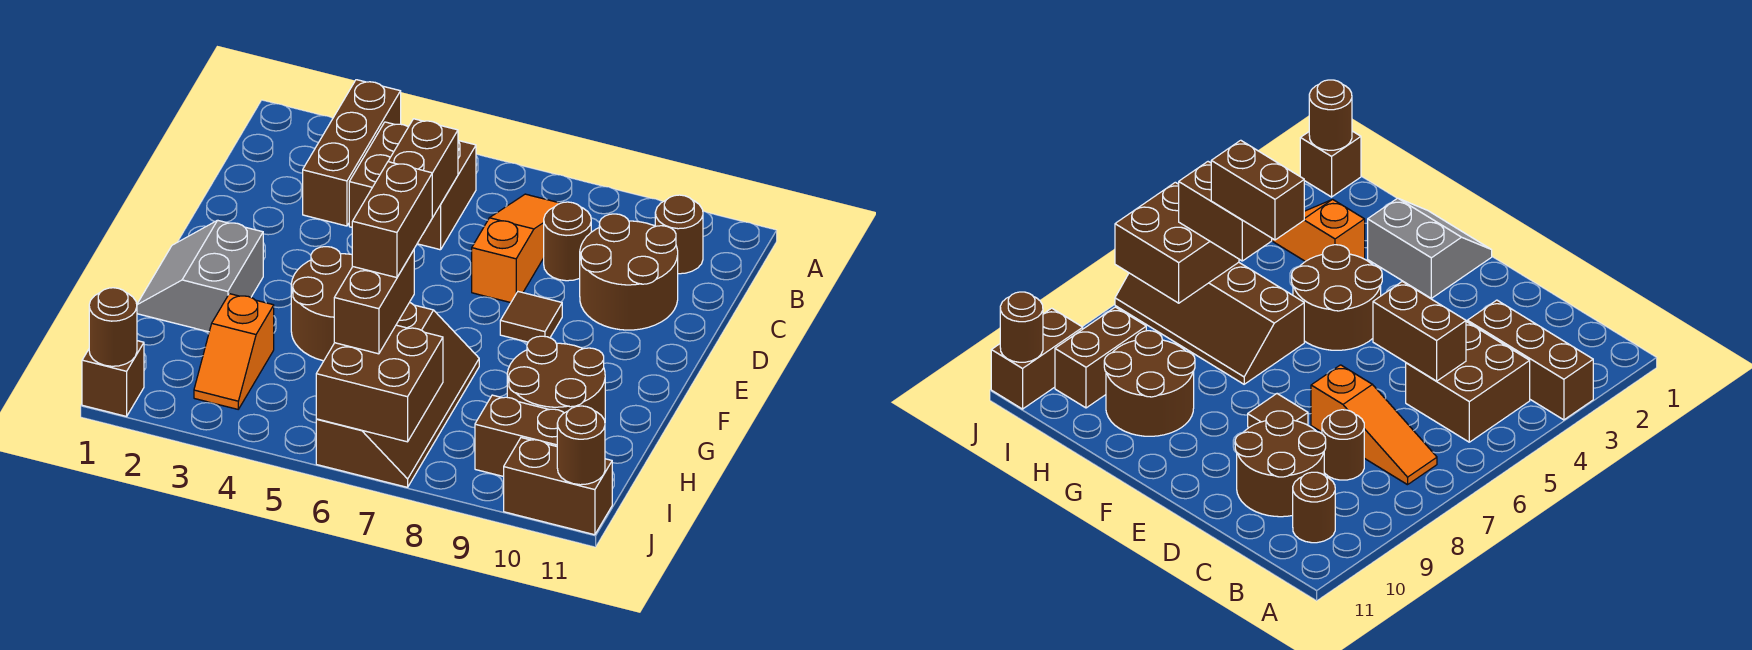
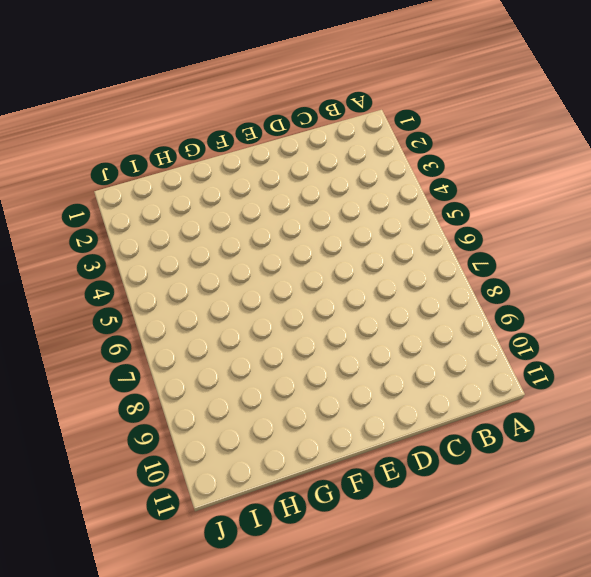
none -> brown 1x3 brick [303,80,401,226]
none -> brown 2x2 brick [349,122,476,250]
none -> orange 1x3 slope [472,194,560,303]

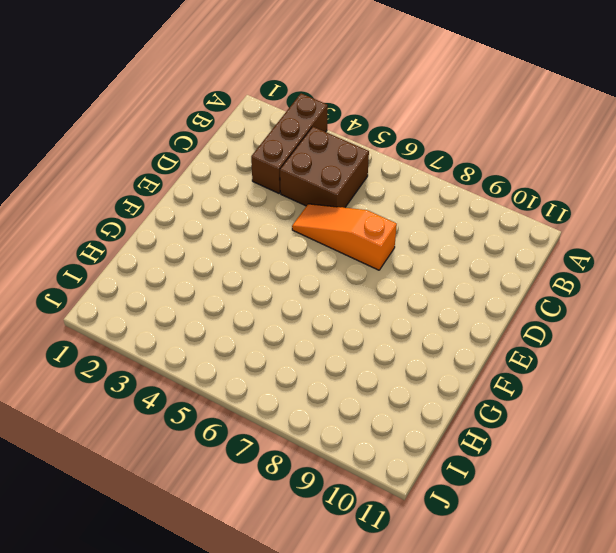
orange 1x3 slope [292,204,397,270] -> orange 1x3 slope turned to [472,194,560,303]
none -> brown 1x1 round brick [655,195,703,274]
none -> brown 1x1 round brick [544,202,591,281]
none -> brown 2x2 round brick [580,214,678,330]

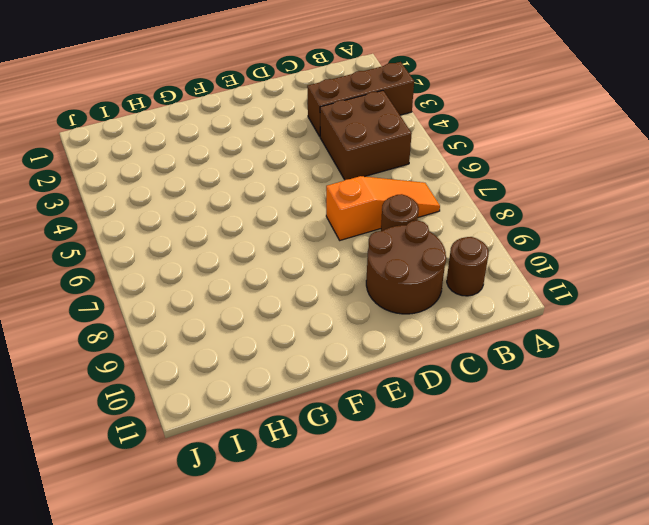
none -> brown 1x1 tile [500,292,562,342]
none -> grey 2x2 slope [137,220,263,332]
none -> brown 2x2 round brick [291,247,353,361]

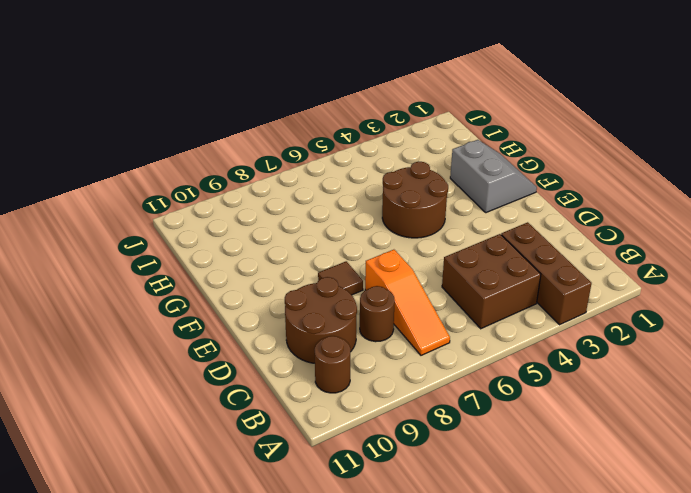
none -> brown 2x4 slope [316,303,479,487]
none -> brown 2x2 round brick [507,336,605,420]
none -> orange 1x2 slope [194,294,274,409]

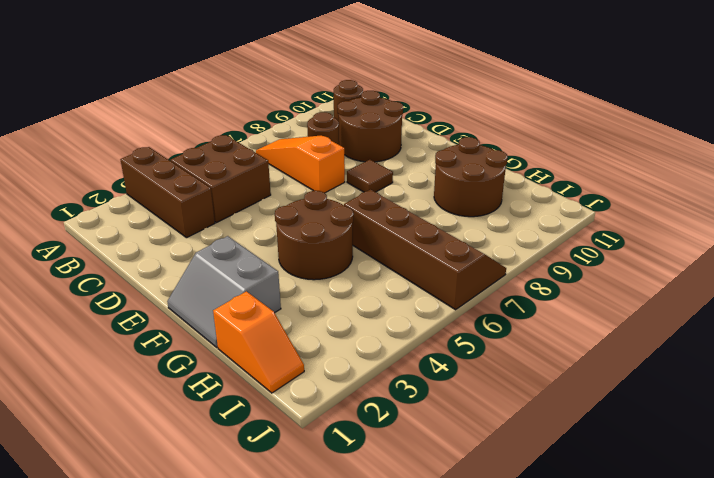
orange 1x2 slope [213,291,304,393] -> orange 1x2 slope moved to [194,294,274,409]
none -> brown 1x2 brick [475,395,564,477]
none -> brown 1x1 brick [82,341,144,416]
none -> brown 1x2 brick [504,438,612,535]

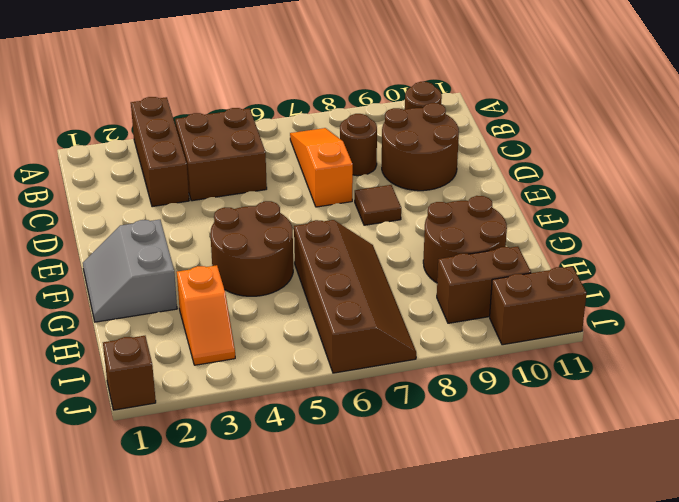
none -> brown 1x2 brick [388,119,458,218]
none -> brown 2x2 brick [316,325,443,442]
none -> brown 1x1 round brick [89,288,137,366]

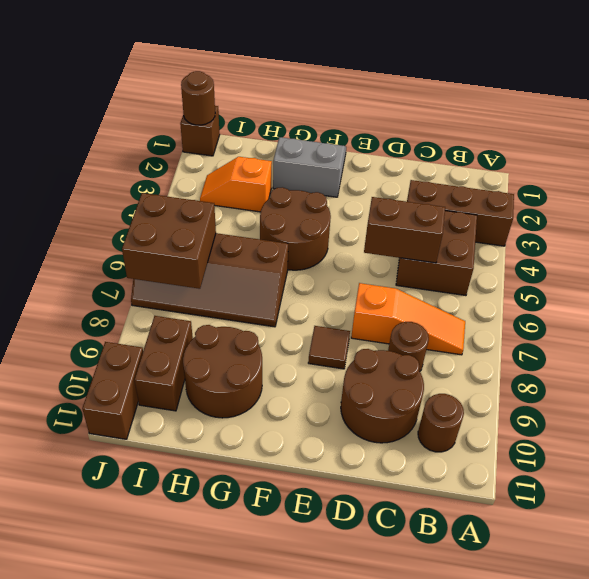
none -> brown 1x1 round brick [557,406,605,485]
none -> brown 1x2 brick [334,250,414,354]
none -> brown 1x2 brick [352,162,432,278]

